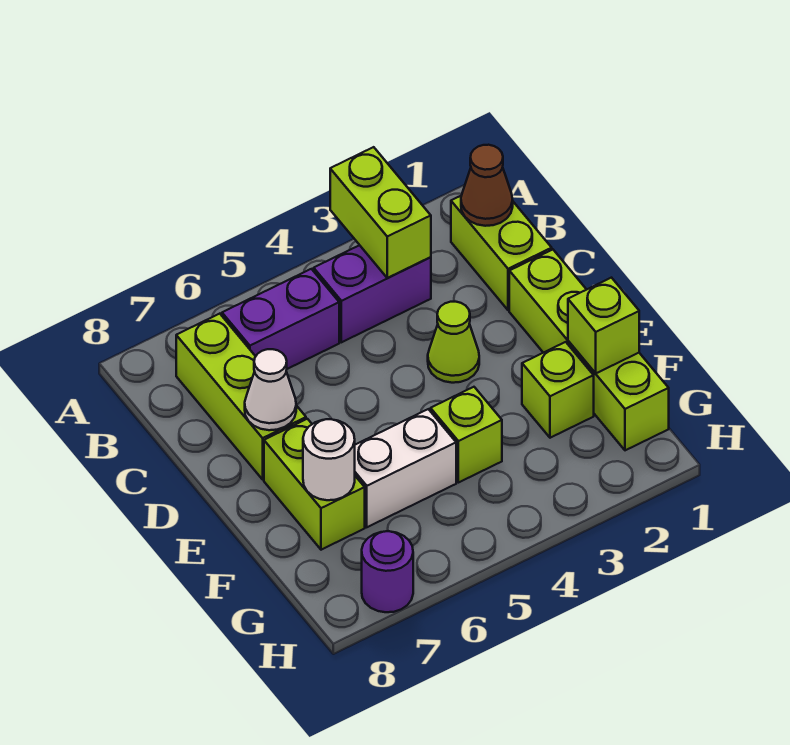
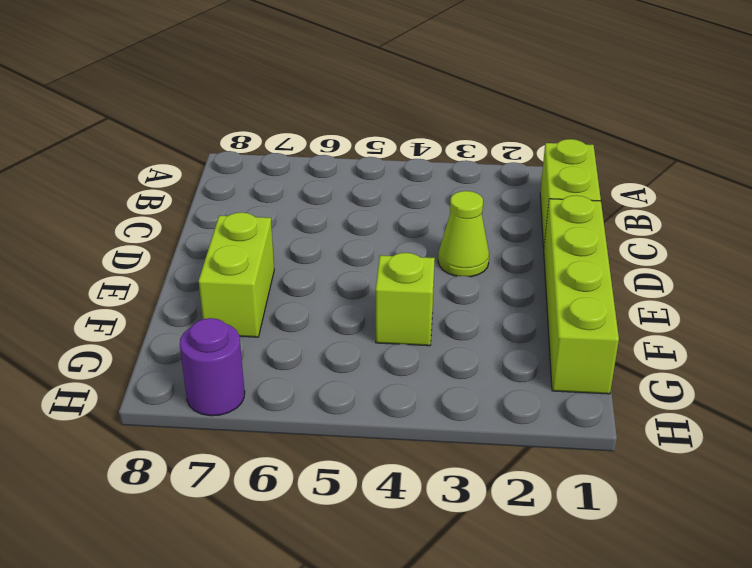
none -> purple 1x2 brick [314,245,431,342]
none -> purple 1x2 brick [222,269,339,369]
none -> lime 1x3 brick [176,314,306,479]

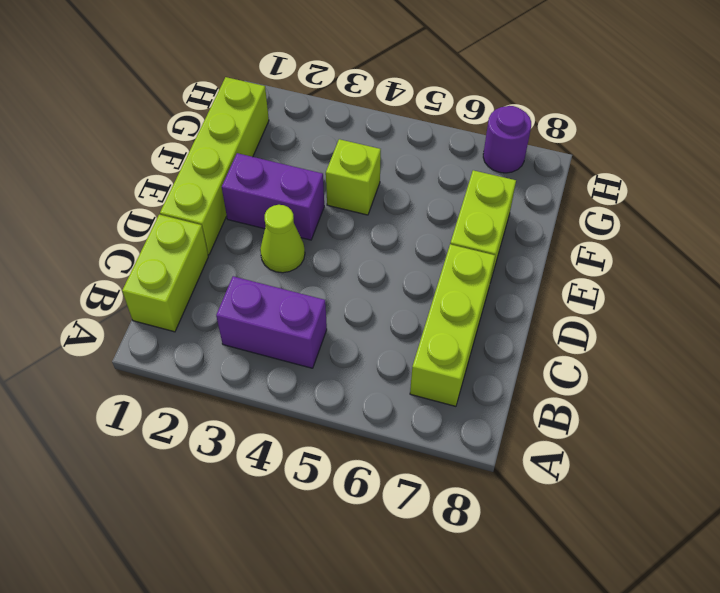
purple 1x2 brick [222,153,324,240] -> purple 1x2 brick moved to [222,269,339,369]
none -> lime 1x1 brick [522,342,594,438]
none -> white 1x2 brick [355,409,456,527]
none -> lime 1x2 brick [330,147,431,278]

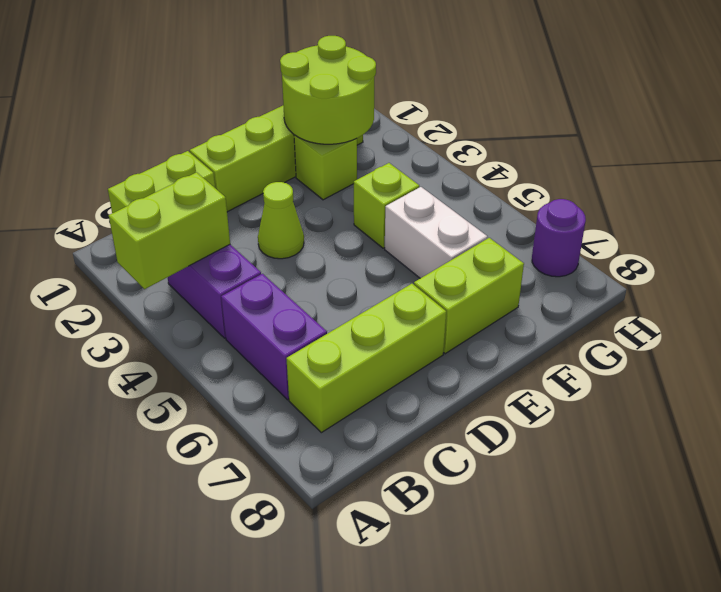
lime 2x2 round brick [280,36,376,144] -> lime 1x1 brick [568,278,639,373]
none -> brown 1x1 cone [461,145,513,226]
none -> white 1x1 cone [245,349,296,430]
none -> white 1x1 round brick [303,419,355,500]

